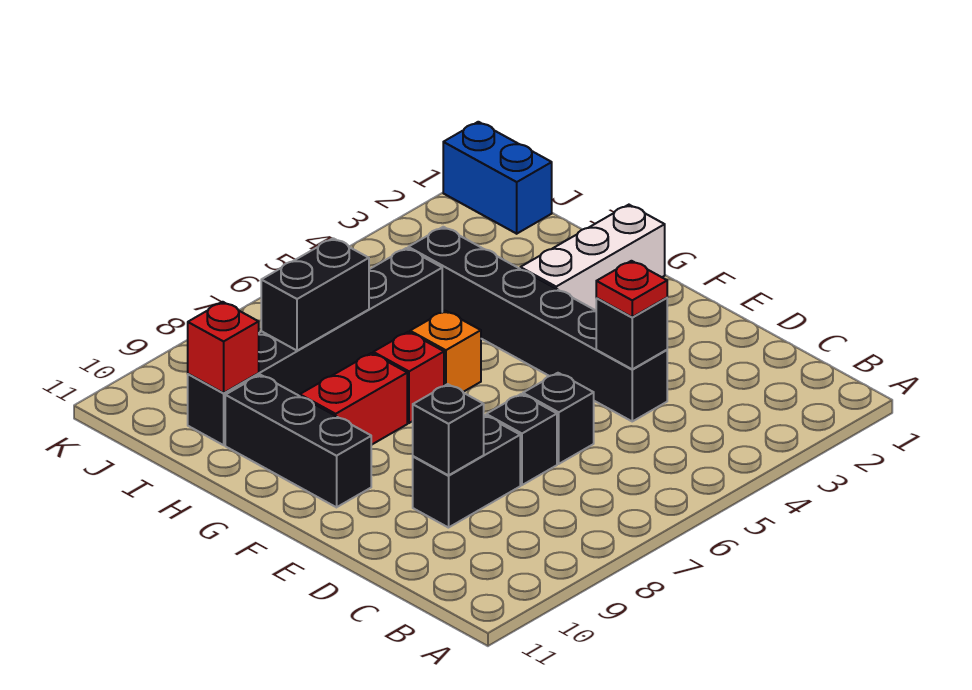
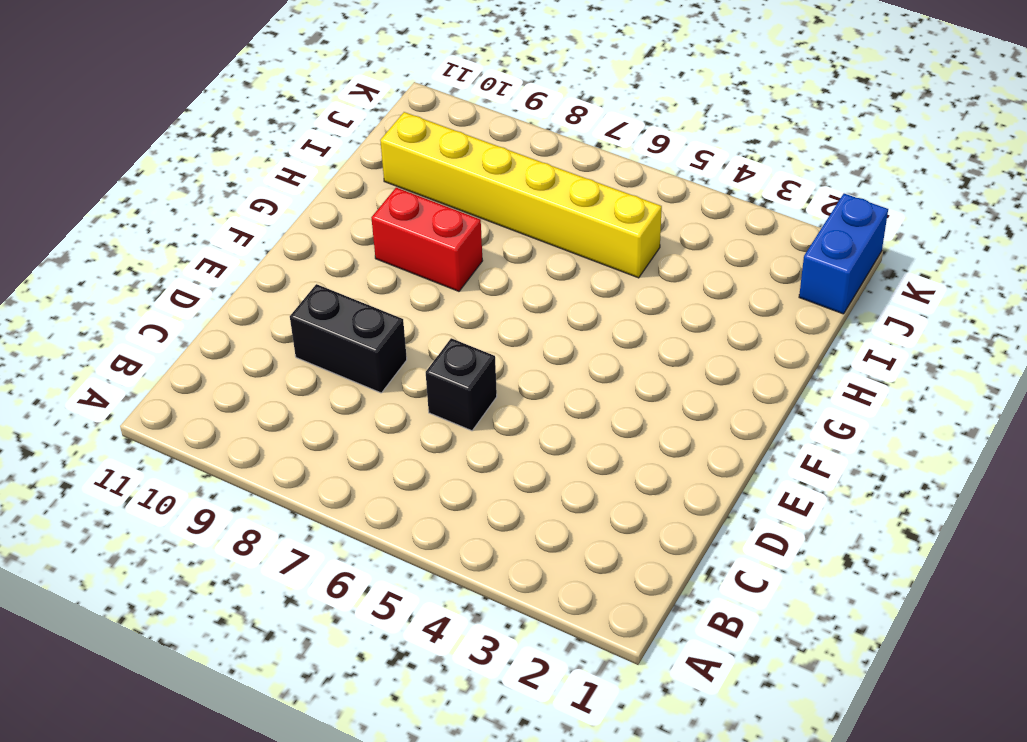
yellow 1x6 brick [380,112,662,278] -> black 1x6 brick [188,248,442,445]
none -> black 1x6 brick [408,227,667,421]
none -> black 1x1 brick [486,394,557,485]
none -> black 1x3 brick [225,375,371,507]

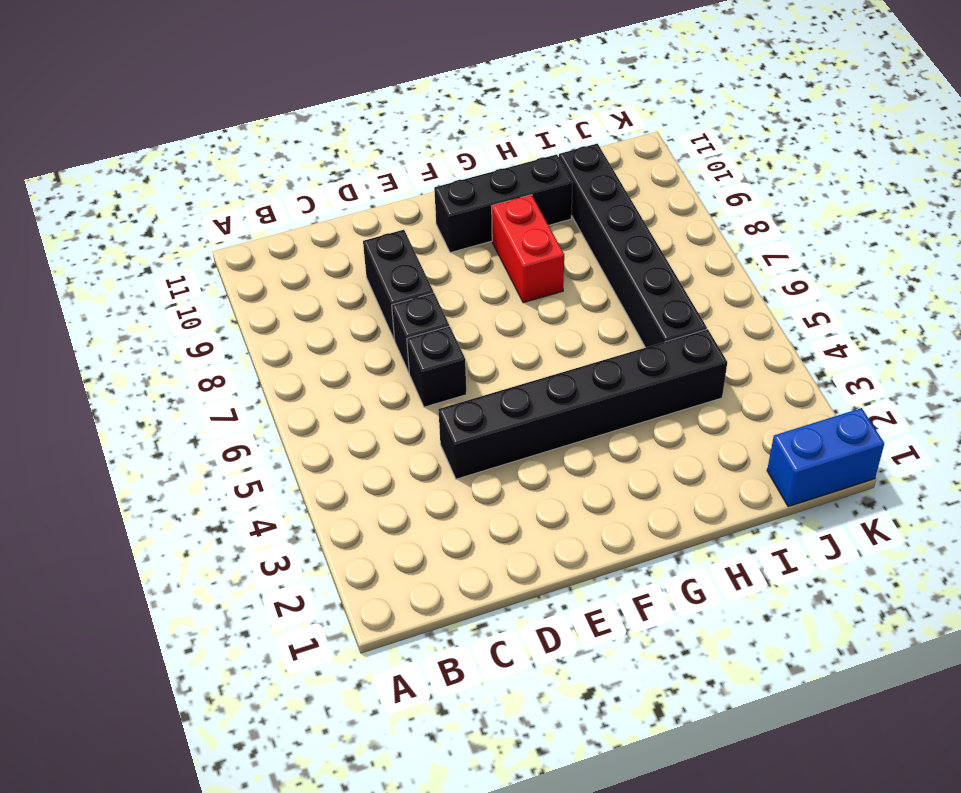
none -> white 1x3 brick [520,205,665,310]
none -> orange 1x1 brick [410,311,481,392]
none -> red 1x1 brick [373,332,444,423]

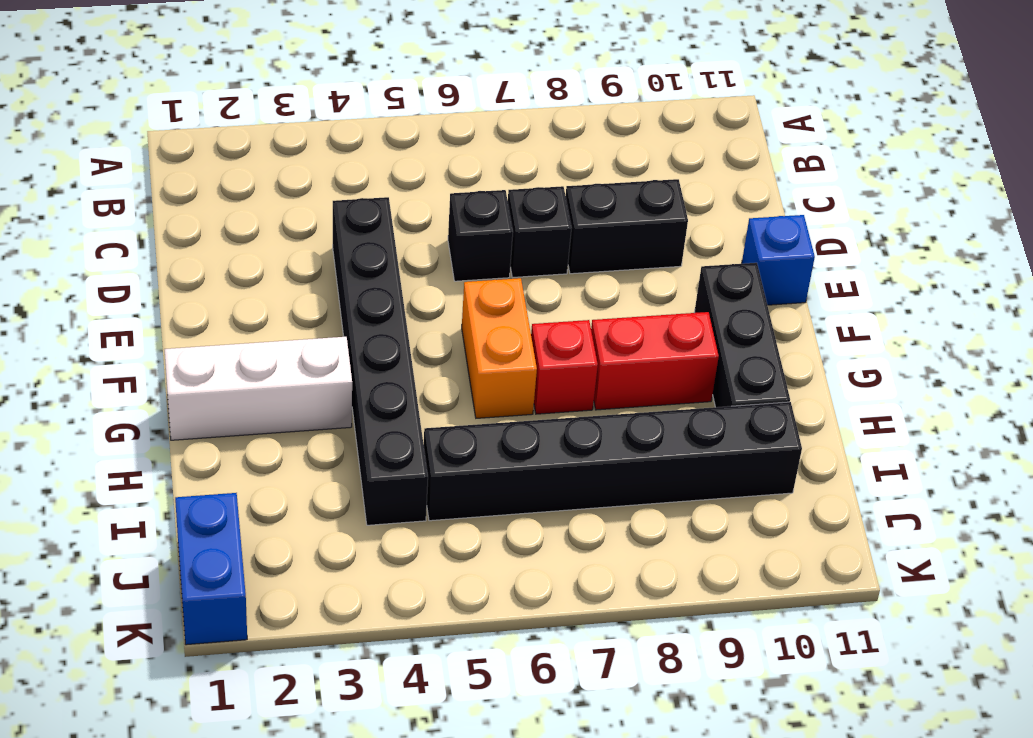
blue 1x1 brick [742,215,815,305] -> none
orange 1x2 brick [462,278,537,418] -> orange 1x1 brick [410,311,481,392]
none -> black 1x1 brick [596,298,667,369]
none -> black 1x1 brick [413,384,484,475]
none -> black 1x2 brick [261,238,369,351]

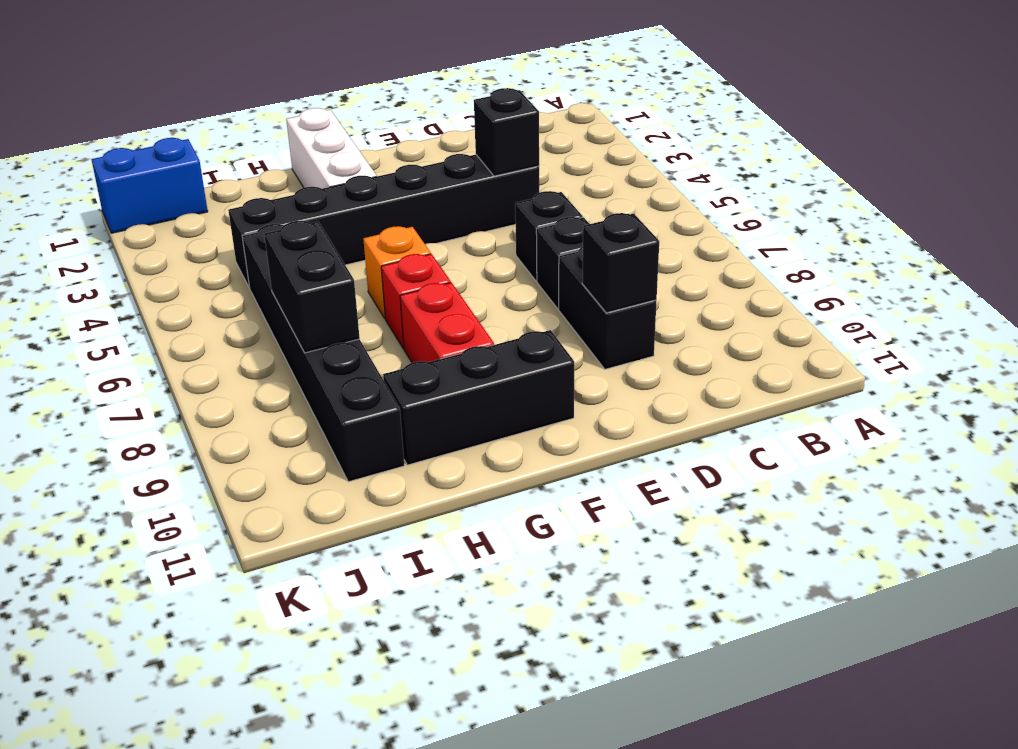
none -> red 1x1 brick [188,302,259,393]
none -> red 1x1 plate [596,261,667,317]

